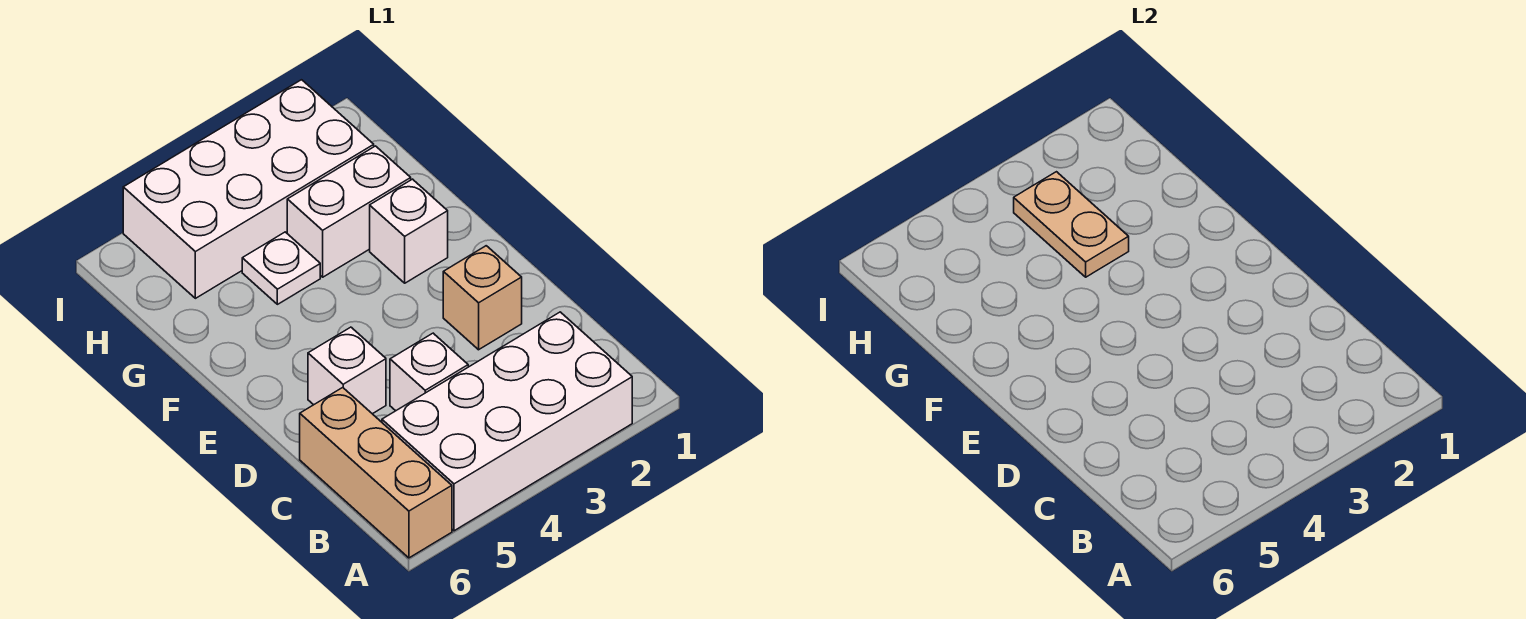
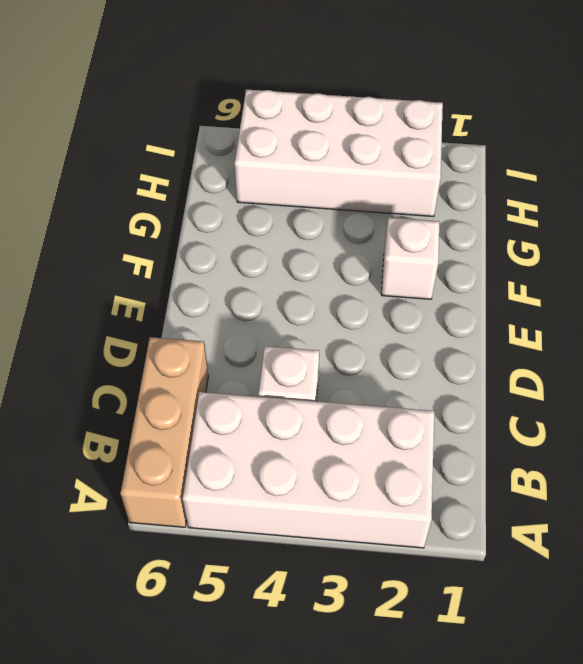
none -> tan 1x1 brick [443,246,522,350]
none -> white 1x1 brick [308,327,386,414]

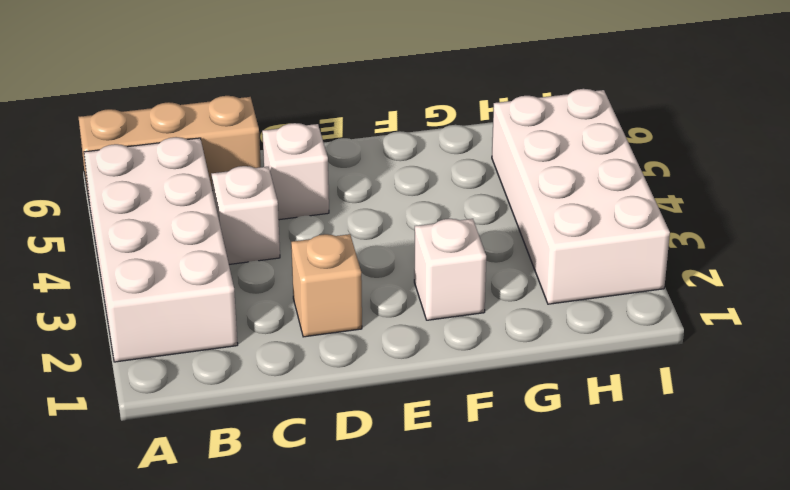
none -> white 1x2 brick [287,146,411,277]
none -> white 1x1 plate [242,232,320,304]

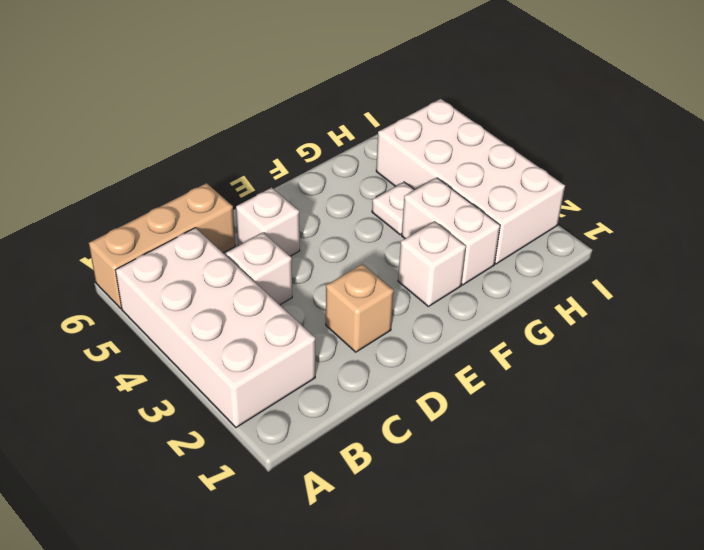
none -> tan 1x2 plate [1014,172,1129,277]

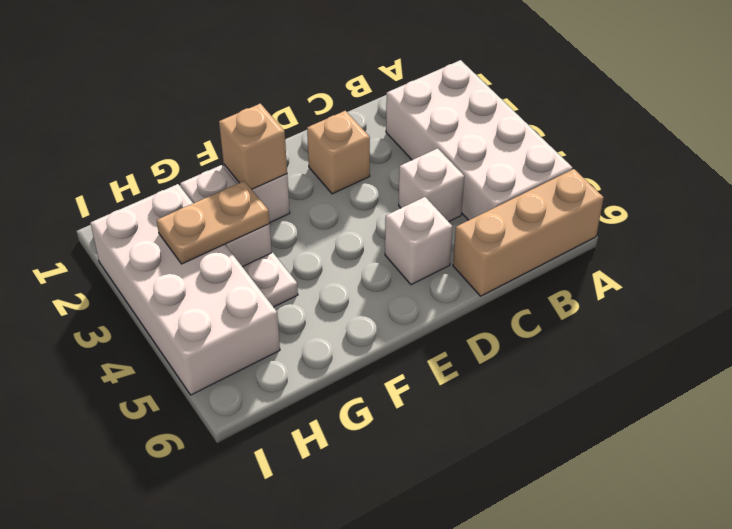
tan 1x1 brick [219,104,287,189] -> none

